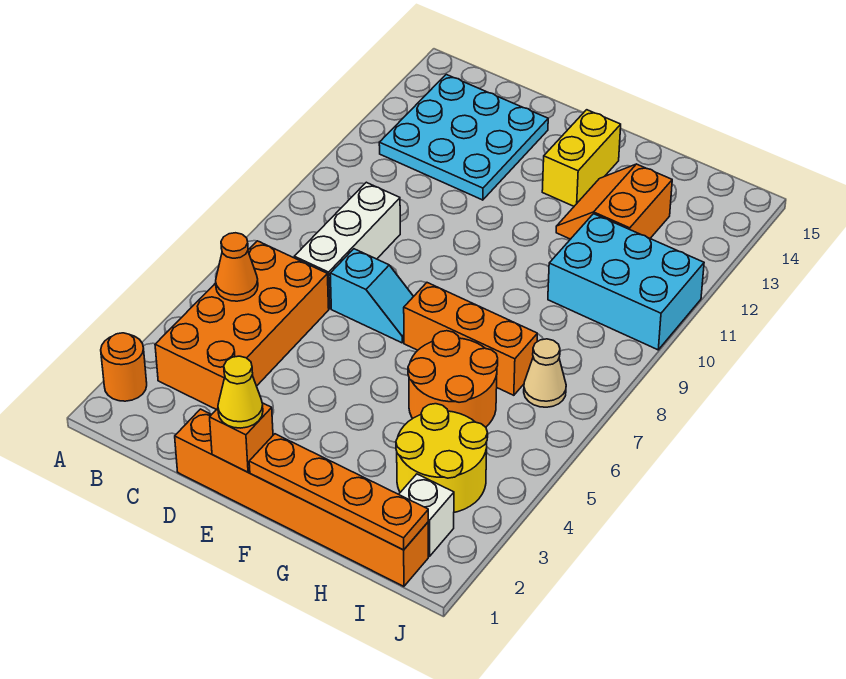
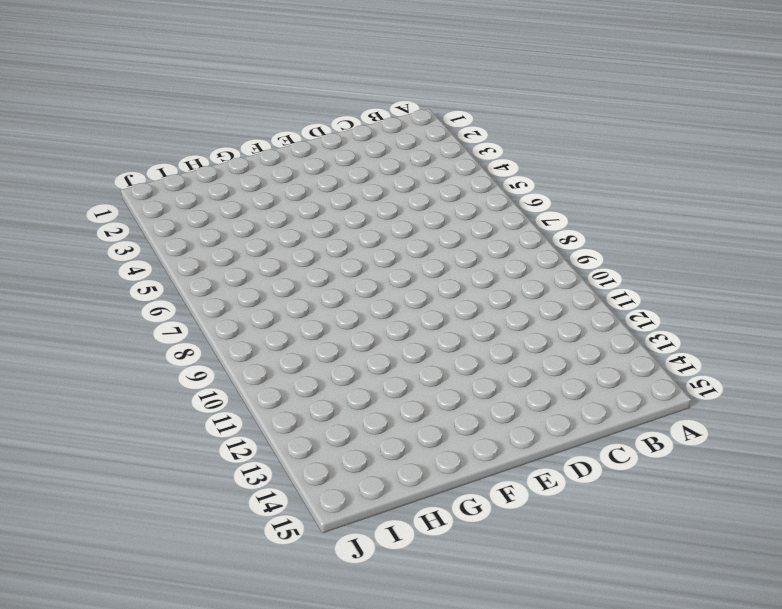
none -> orange 1x1 round brick [101,333,147,401]
none -> orange 2x4 brick [155,241,329,410]
none -> cyan 3x3 plate [379,75,548,200]

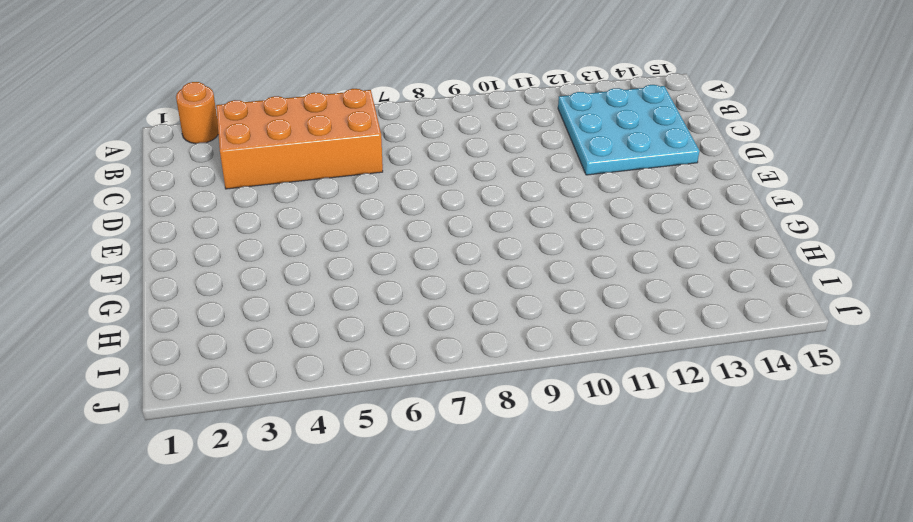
none -> white 1x3 brick [294,182,400,309]
none -> orange 1x6 brick [175,409,428,586]
none -> cyan 1x2 slope [330,249,414,343]

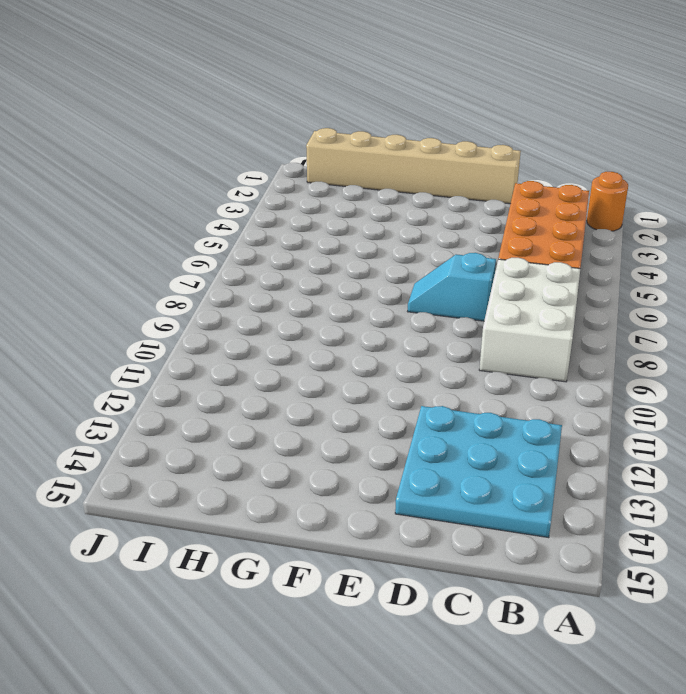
white 2x3 brick [479,258,580,382] -> white 1x3 brick [294,182,400,309]
tan 1x6 brick [306,128,521,204] -> orange 1x6 brick [175,409,428,586]
none -> orange 1x3 brick [404,283,537,395]
none -> yellow 1x2 brick [542,110,621,206]
none -> orange 2x2 round brick [408,331,498,427]

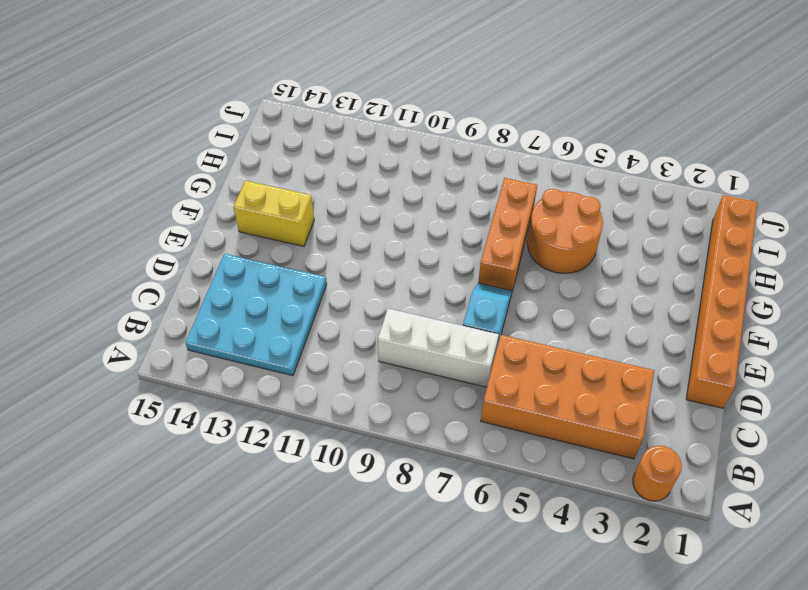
none -> orange 2x2 slope [556,164,672,239]
none -> yellow 2x2 round brick [396,404,488,512]
none -> cyan 2x3 brick [548,214,704,350]

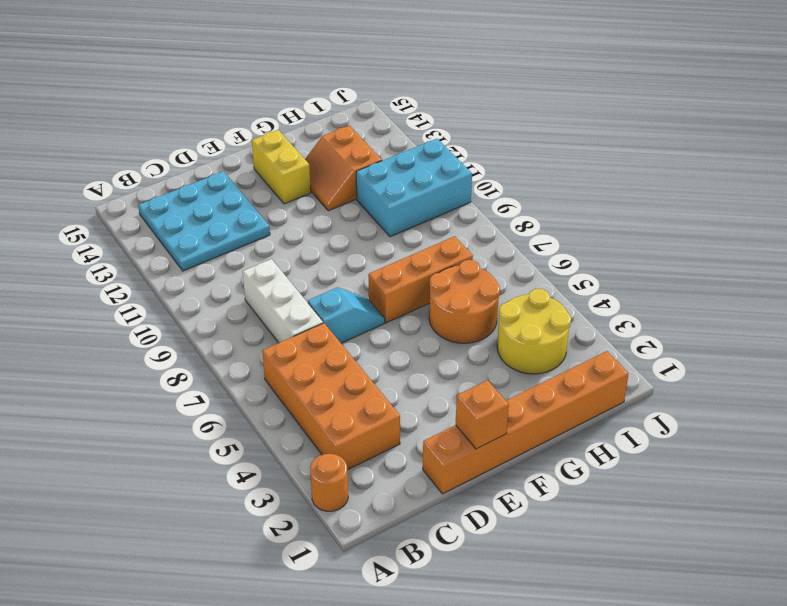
none -> white 1x1 brick [399,474,454,556]
none -> tan 1x1 cone [524,339,566,407]
none -> orange 1x1 cone [216,233,258,301]

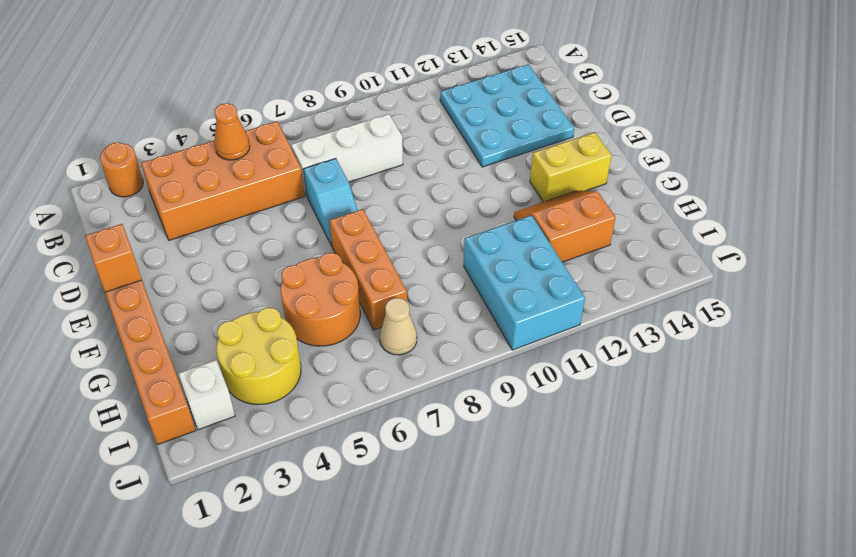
none -> orange 1x4 plate [249,434,428,550]
none -> yellow 1x1 cone [218,356,263,428]

